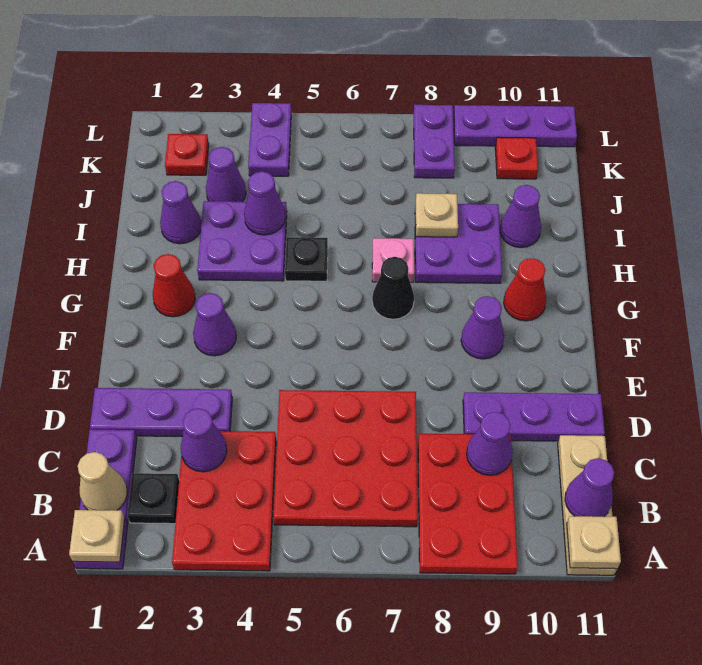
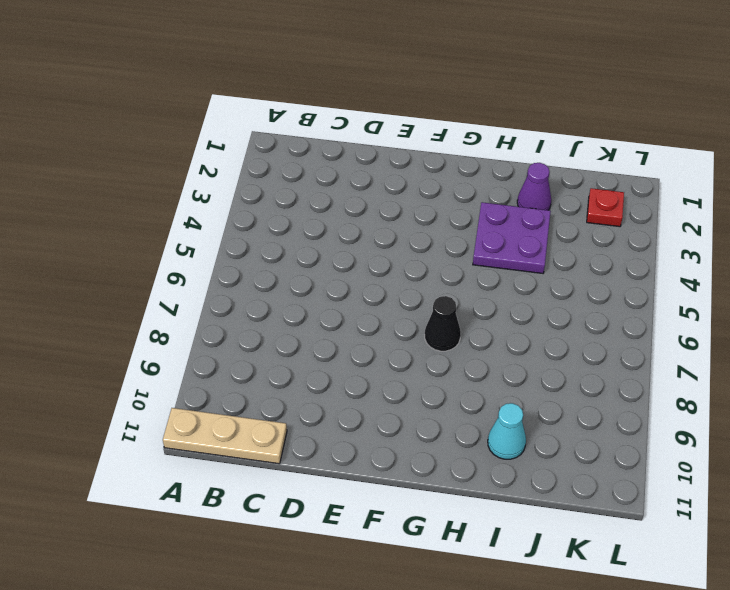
cyan 1x1 cone [488,403,526,459] -> purple 1x1 cone [500,185,541,247]
none -> purple 1x3 plate [73,430,137,569]
none -> red 2x3 plate [172,431,276,571]
none -> red 2x3 plate [418,434,518,574]
none -> black 1x1 plate [127,473,179,524]

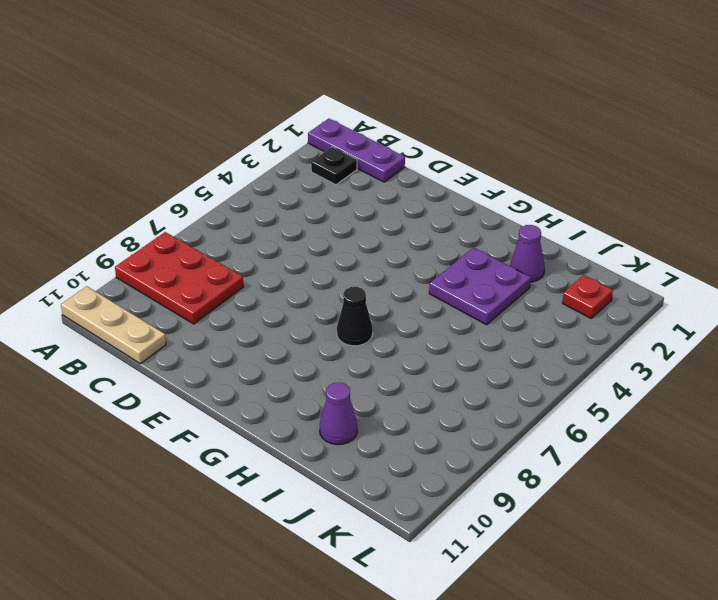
none -> red 2x3 plate [172,431,276,571]
none -> red 3x3 plate [274,390,418,527]
none -> purple 1x3 plate [90,388,232,437]
none -> purple 1x3 plate [463,392,605,441]

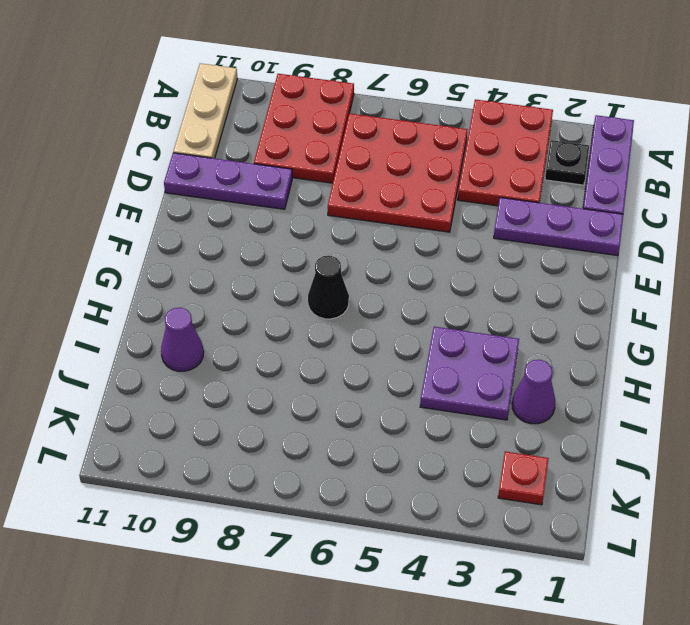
none -> purple 1x1 cone [193,293,236,356]
none -> purple 1x1 cone [461,296,504,359]
none -> red 1x1 cone [153,254,195,317]
none -> red 1x1 cone [504,258,546,321]

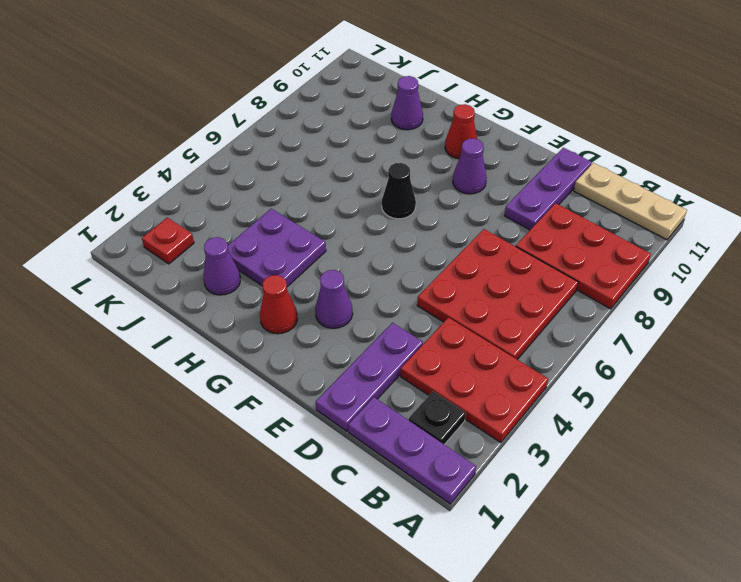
none -> black 1x1 plate [285,237,328,281]
none -> pink 1x1 plate [372,238,414,282]
none -> purple 2x2 plate [415,204,502,283]
none -> purple 1x1 cone [206,147,246,202]

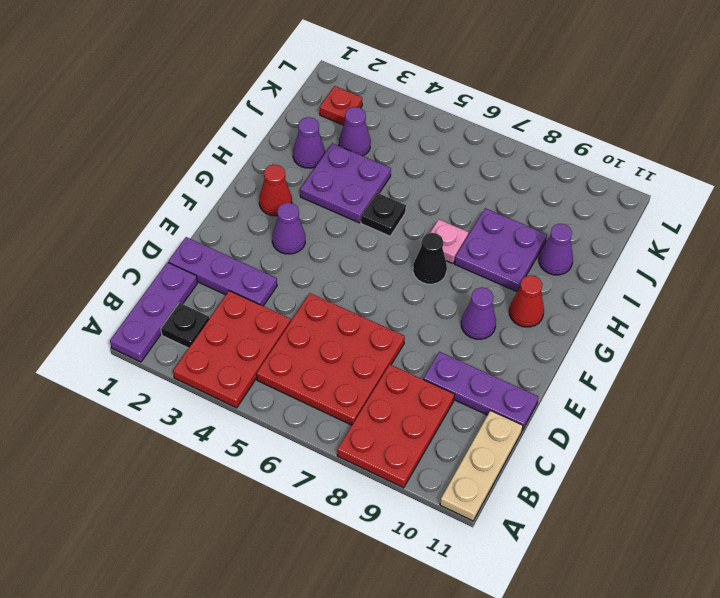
none -> purple 1x2 plate [248,103,291,176]
none -> purple 1x2 plate [414,105,455,178]
none -> red 1x1 plate [495,137,538,179]
none -> purple 1x3 plate [454,105,577,147]

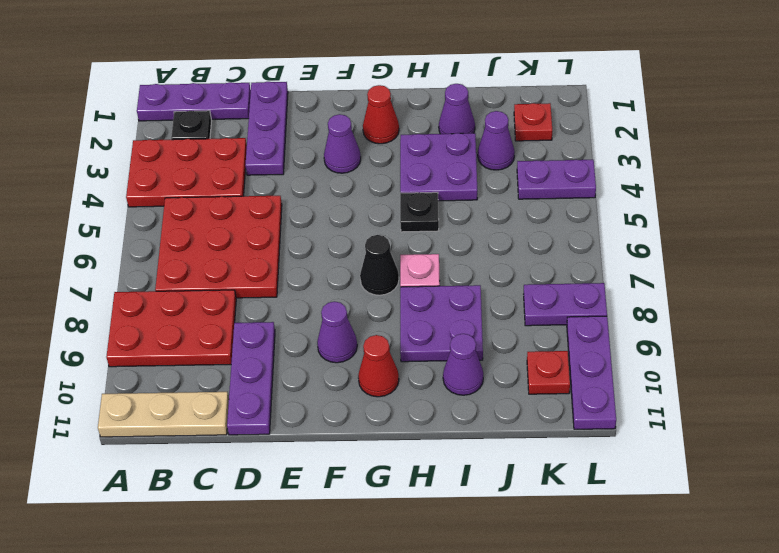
none -> tan 1x1 plate [69,510,125,562]
none -> tan 1x1 plate [567,516,621,569]
none -> tan 1x1 cone [78,452,127,510]
none -> purple 1x1 cone [565,458,614,517]

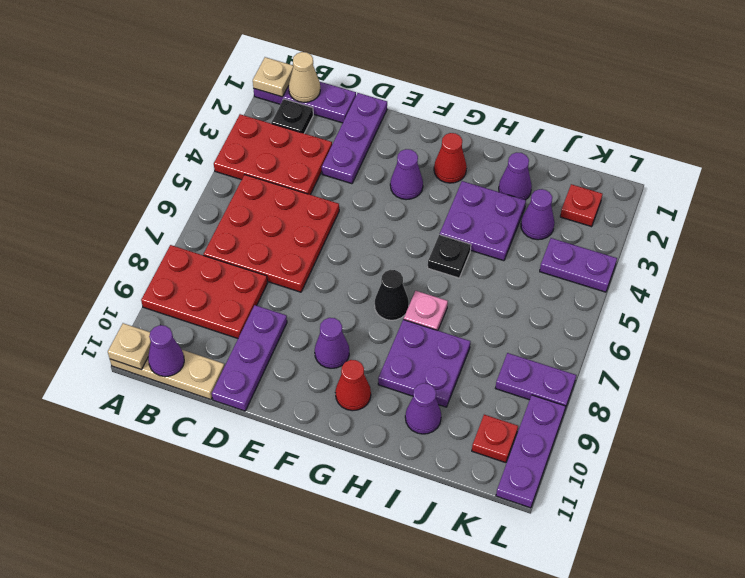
none -> purple 1x1 cone [181,408,227,472]
none -> purple 1x1 cone [467,412,513,475]
none -> purple 1x1 cone [244,171,285,235]
none -> tan 1x1 plate [416,193,458,237]

